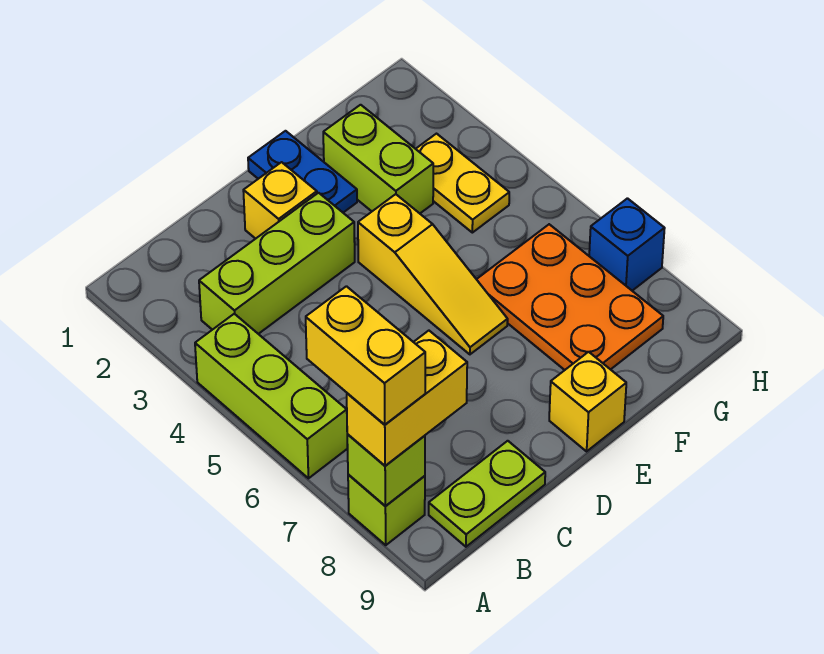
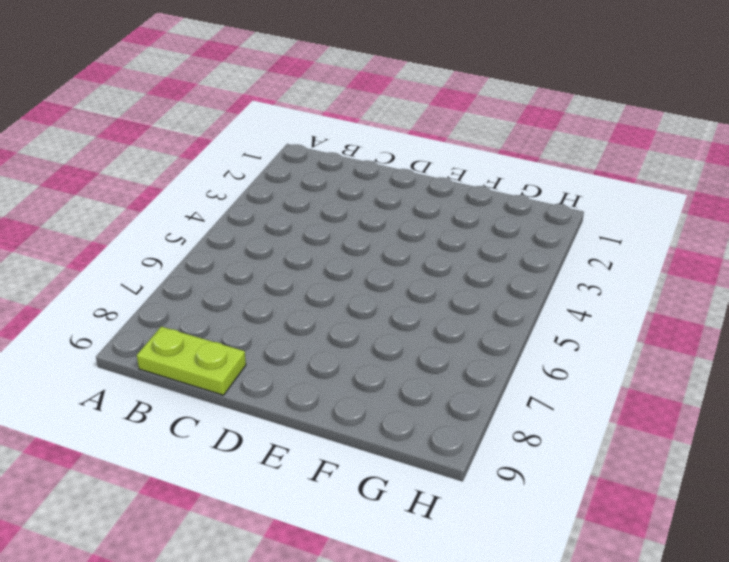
none -> lime 1x3 brick [195,314,347,478]
none -> lime 1x1 brick [348,474,425,545]
none -> lime 1x3 brick [199,193,355,334]

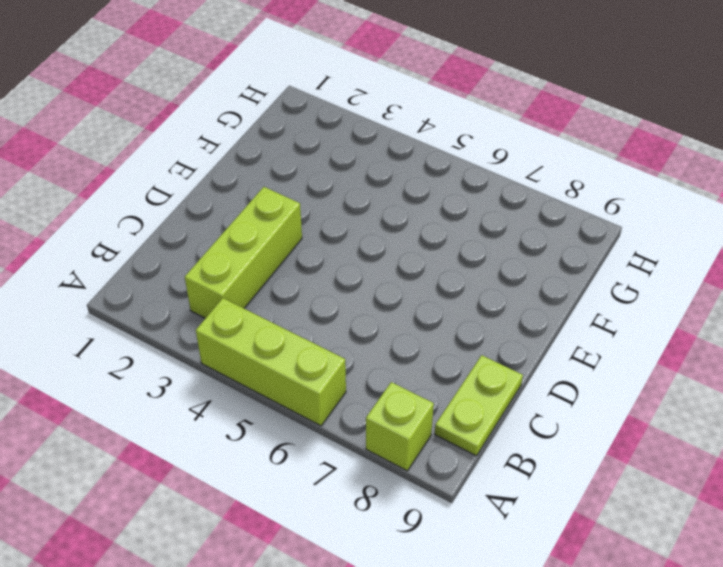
none -> yellow 1x1 brick [243,162,317,239]
none -> blue 1x2 plate [248,131,357,213]
none -> yellow 1x3 slope [358,194,508,354]

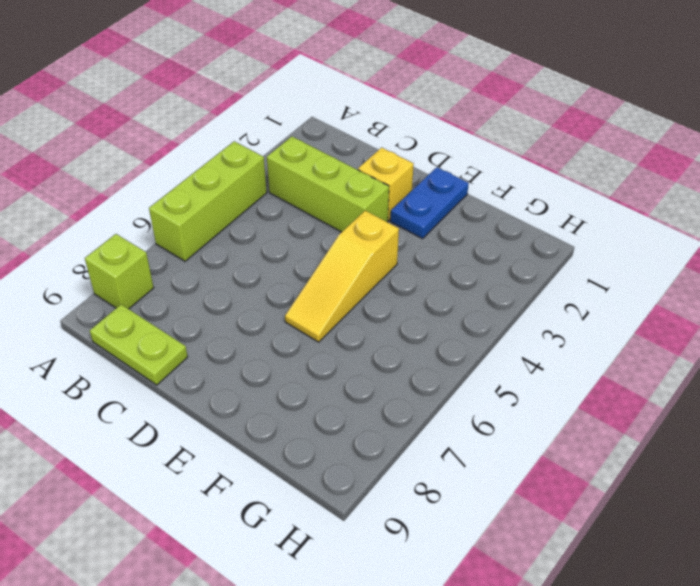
none -> yellow 1x1 brick [549,352,626,451]
none -> lime 1x2 brick [323,105,433,213]
none -> orange 2x3 plate [477,224,663,370]

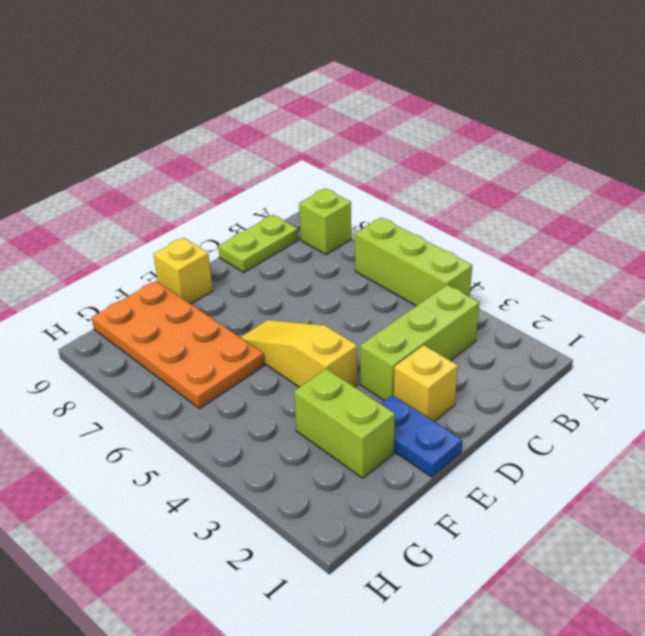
orange 2x4 plate [92,281,264,409] -> orange 2x3 plate [477,224,663,370]
none -> yellow 1x2 plate [416,134,509,233]
none -> blue 1x1 brick [589,198,665,291]
none -> lime 1x1 brick [347,434,425,506]

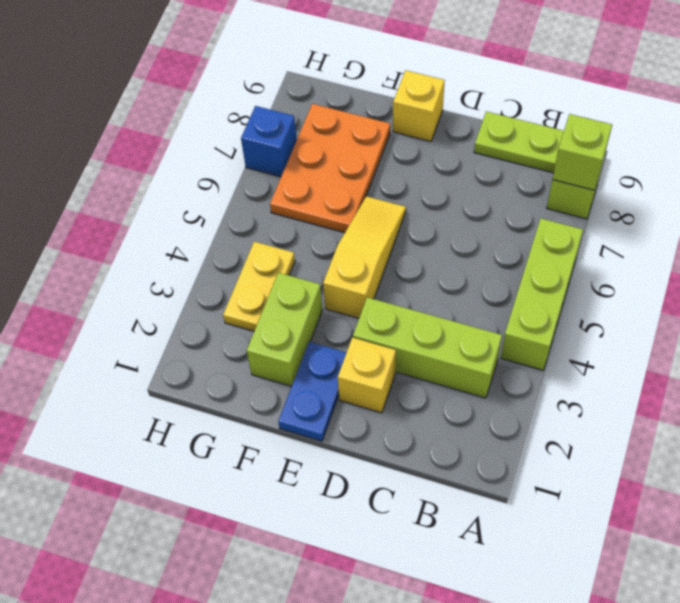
none -> yellow 1x2 brick [347,331,467,466]
none -> yellow 1x2 brick [306,286,425,425]

